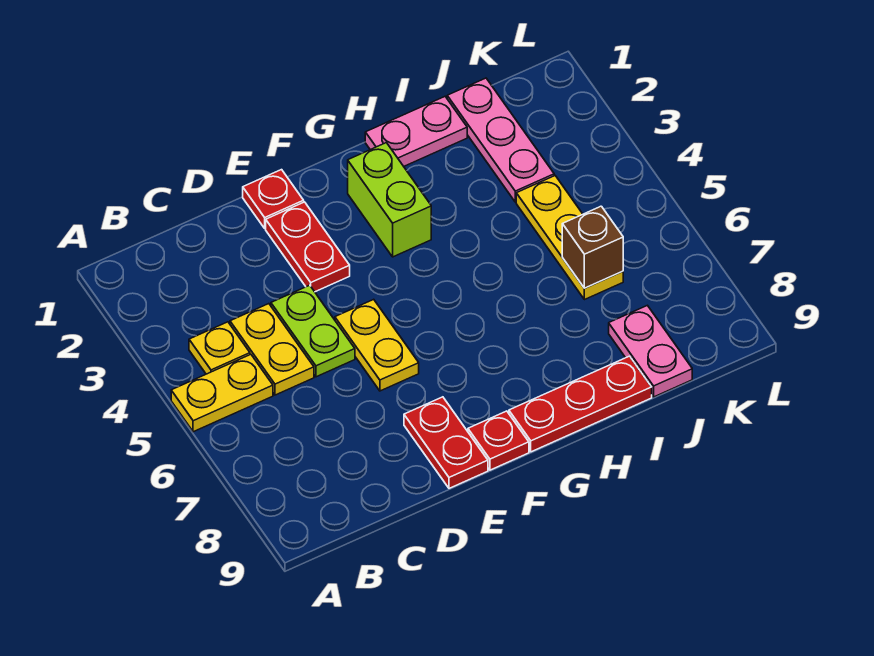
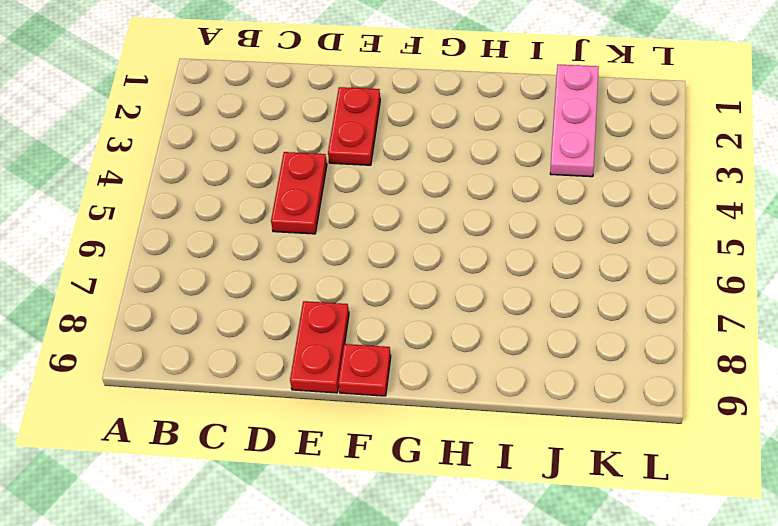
red 1x2 plate [271,152,327,234] -> lime 1x2 plate [271,285,355,377]
none -> yellow 1x2 plate [171,354,273,432]
none -> yellow 1x1 plate [189,322,250,374]
none -> yellow 1x2 plate [230,304,314,395]

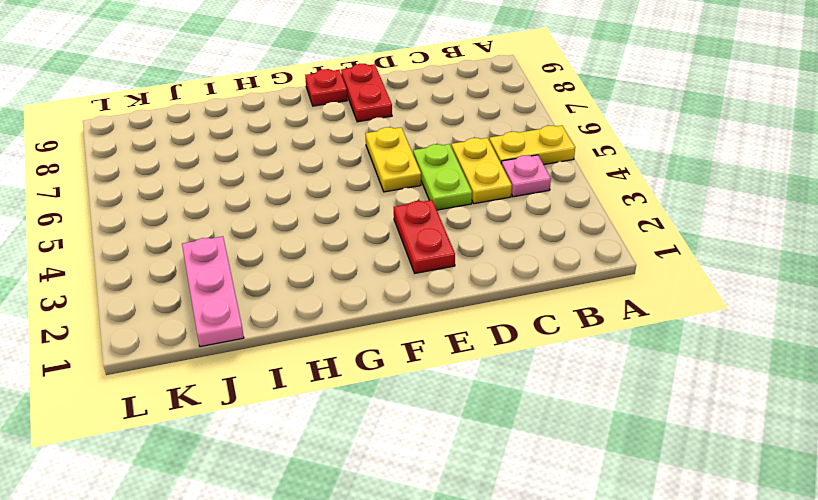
pink 1x1 plate [501,155,551,197] -> yellow 1x1 plate [189,322,250,374]
none -> red 1x1 plate [243,170,304,228]
none -> lime 1x2 brick [348,143,431,257]
none -> red 1x3 plate [509,356,652,452]

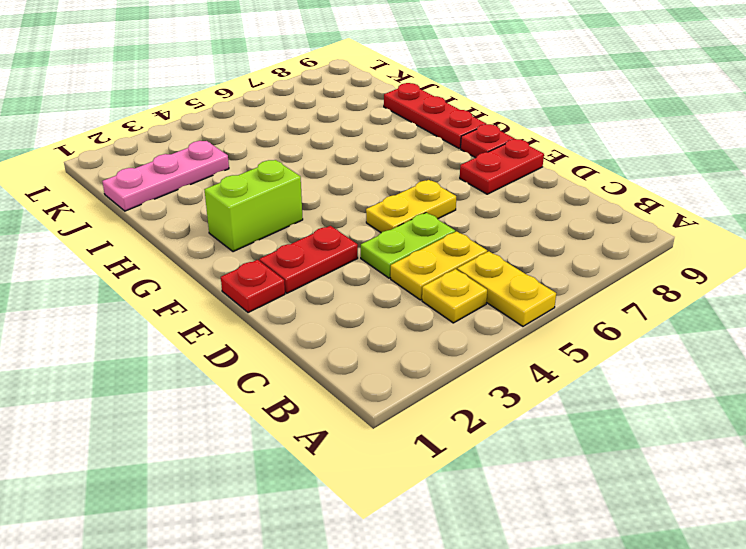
none -> pink 1x2 plate [365,97,467,166]
none -> yellow 1x3 plate [516,176,623,300]
none -> pink 1x2 plate [609,305,692,397]

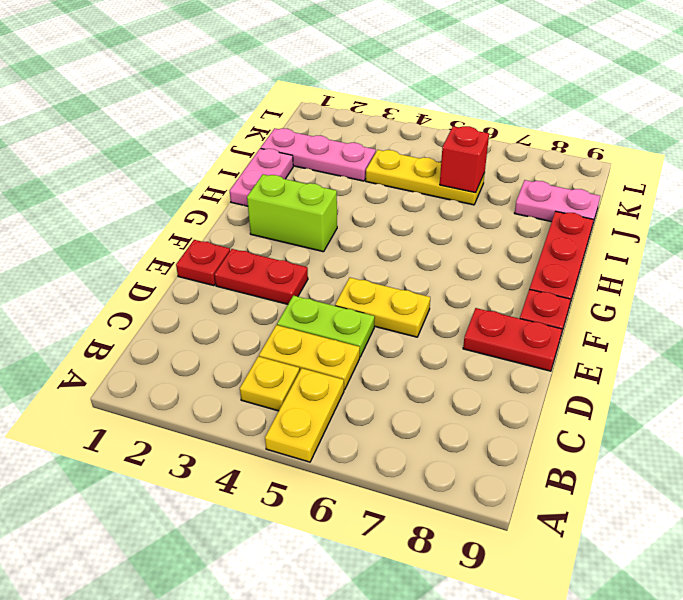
red 1x1 brick [440,126,489,193] -> brown 1x1 brick [562,206,623,288]

